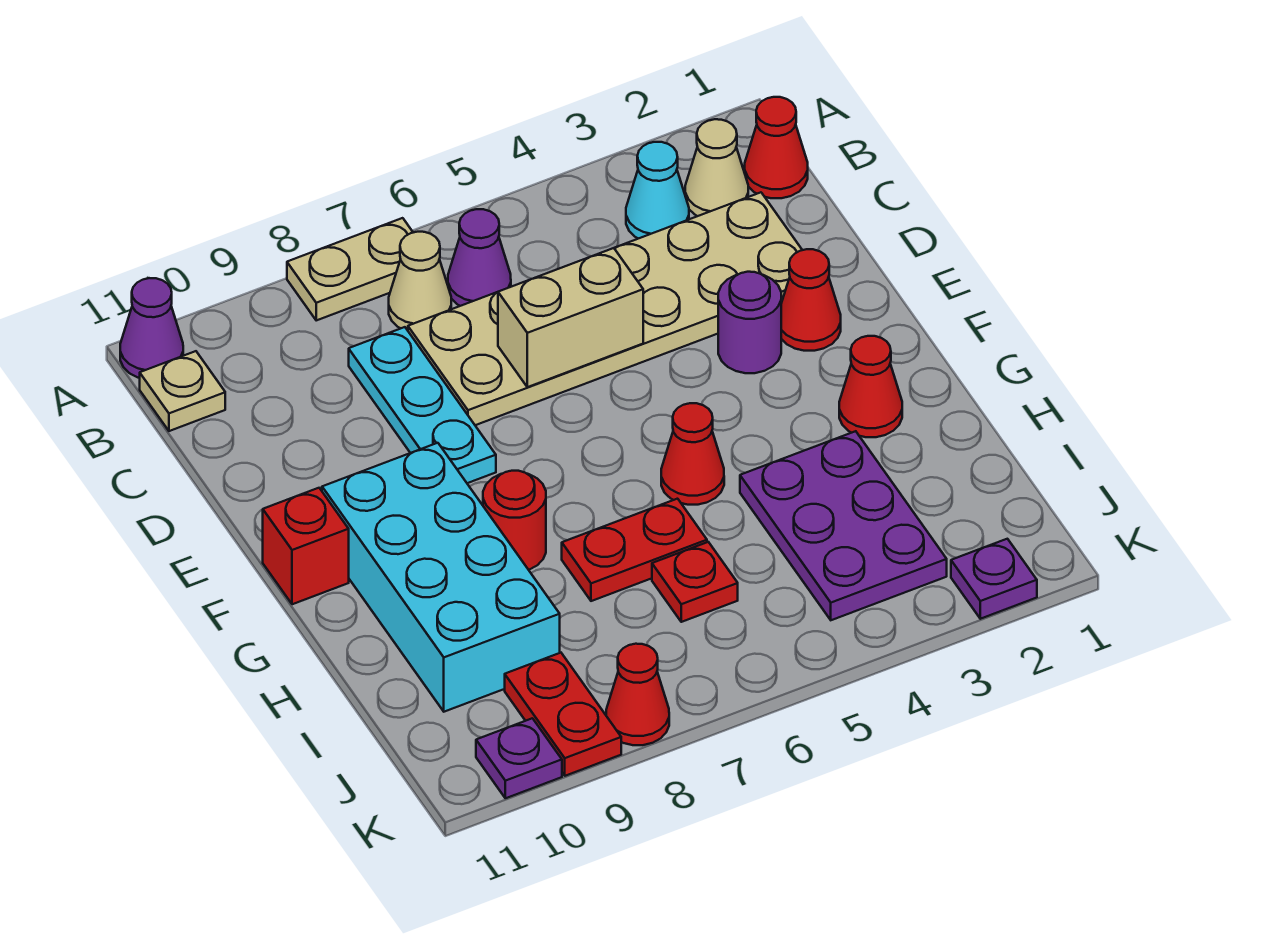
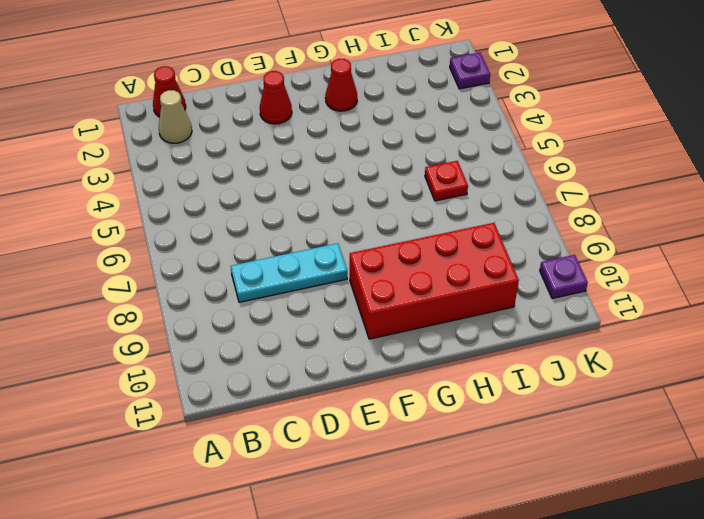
red 2x4 brick [350,223,519,339] -> cyan 2x4 brick [322,443,560,712]
none -> tan 1x2 plate [287,218,413,320]
none -> purple 1x1 cone [120,278,183,378]
none -> cyan 1x1 cone [626,142,689,239]

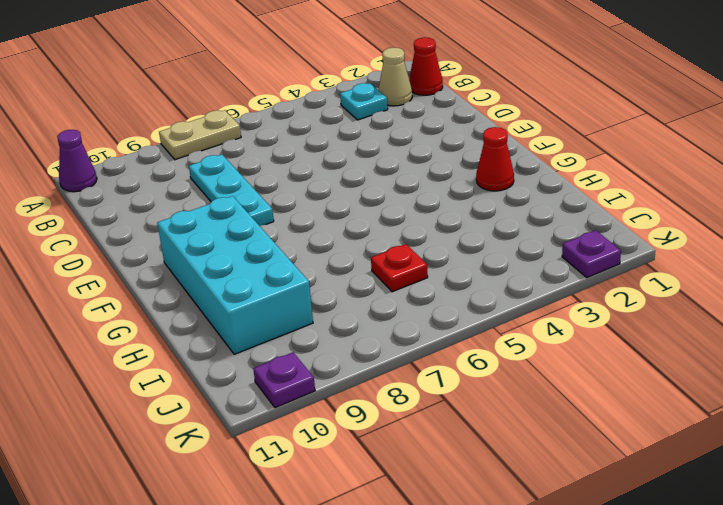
cyan 1x1 plate [340,83,388,120] -> cyan 1x1 cone [626,142,689,239]
none -> purple 1x1 cone [448,209,511,306]
none -> tan 1x1 cone [389,232,451,330]
none -> tan 1x1 plate [140,351,225,431]

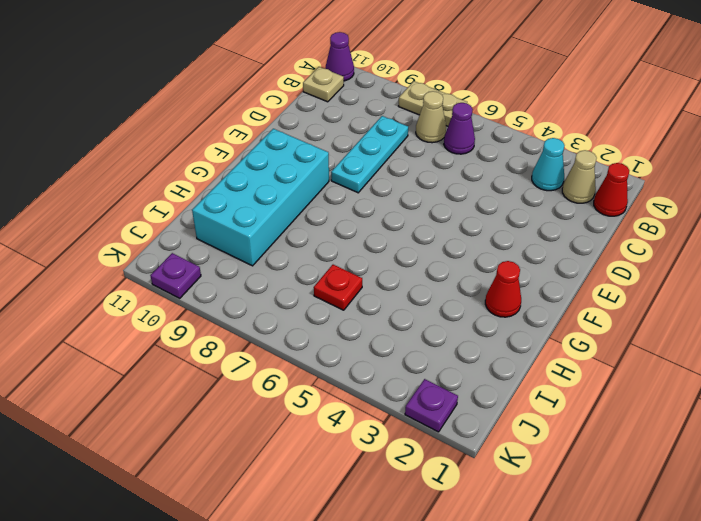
none -> tan 2x6 plate [408,192,802,425]
none -> red 1x1 cone [781,249,841,351]
none -> purple 1x1 round brick [718,272,781,373]

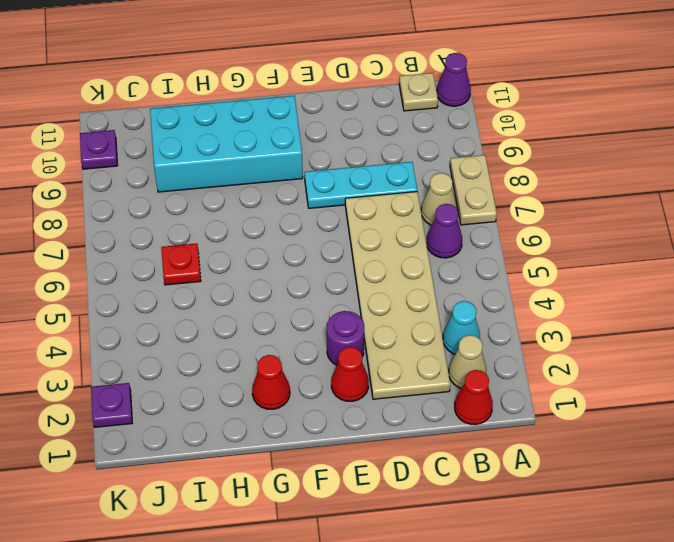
none -> red 1x1 brick [263,488,349,604]
none -> red 1x1 cone [661,403,724,505]
none -> red 1x1 round brick [483,471,546,570]

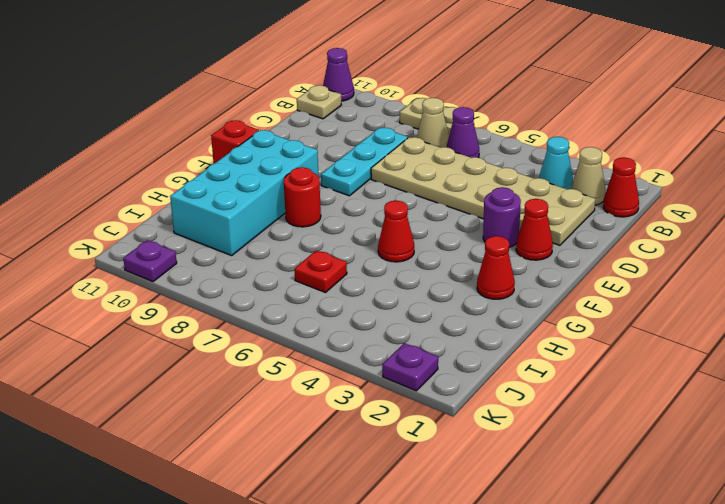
none -> purple 2x3 plate [740,431,947,620]
none -> red 1x2 plate [562,499,707,601]
none -> red 1x2 plate [505,653,621,776]

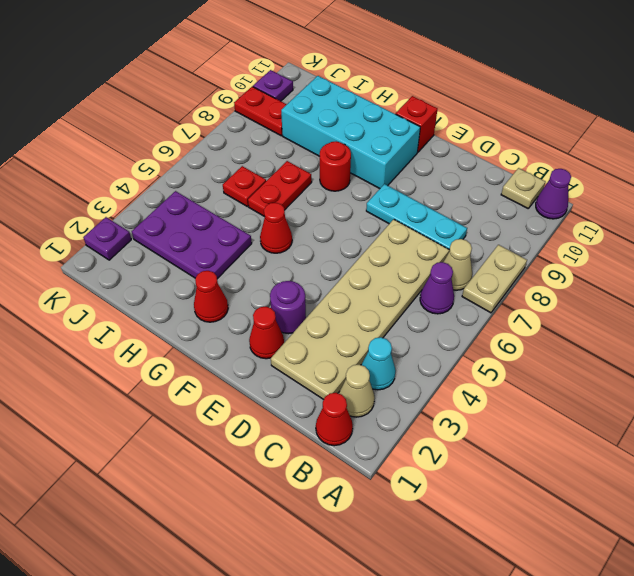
none -> red 1x1 cone [606,644,669,745]
none -> tan 1x2 brick [498,248,643,387]

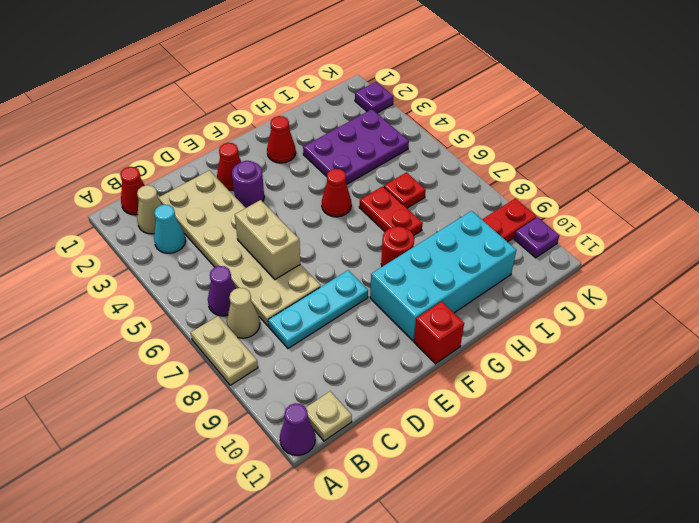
none -> red 1x1 cone [606,644,669,745]

